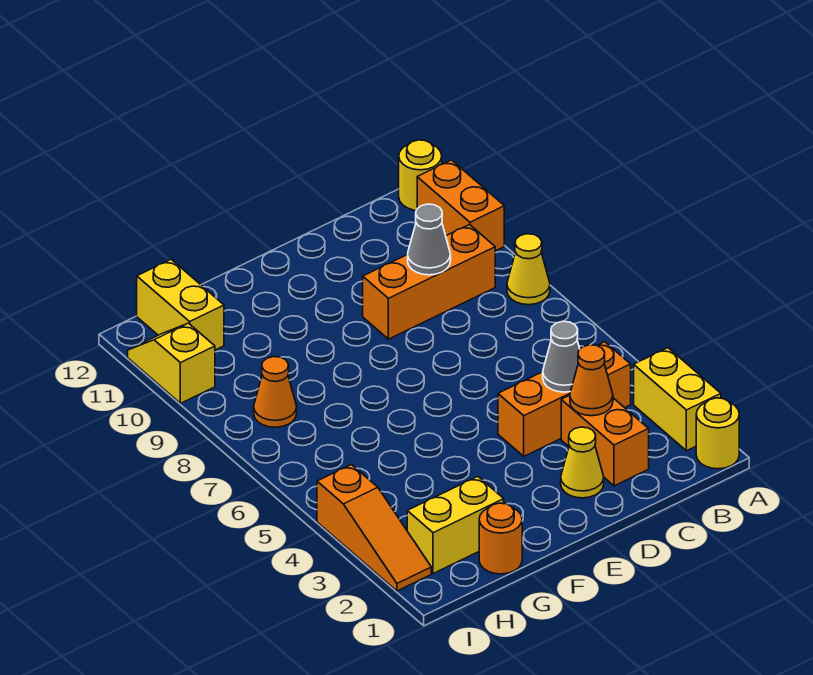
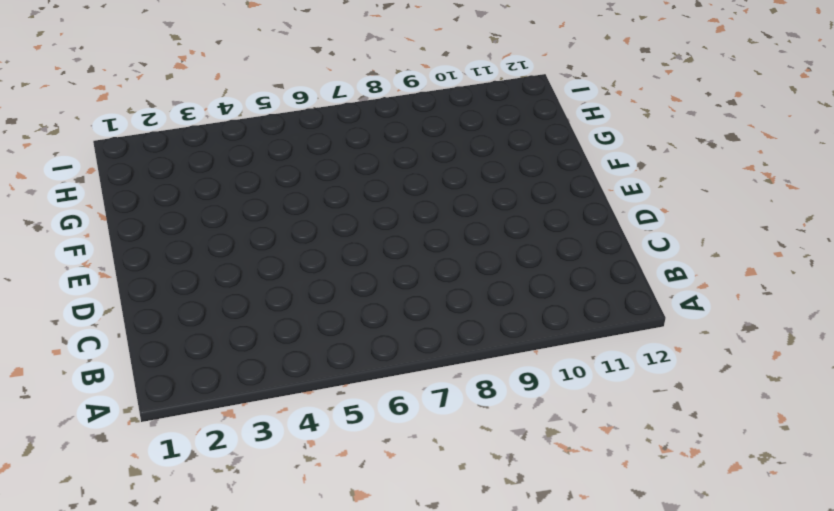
none -> yellow 1x1 round brick [696,398,739,469]
none -> yellow 1x2 brick [634,348,721,451]
none -> yellow 1x1 cone [507,234,550,305]

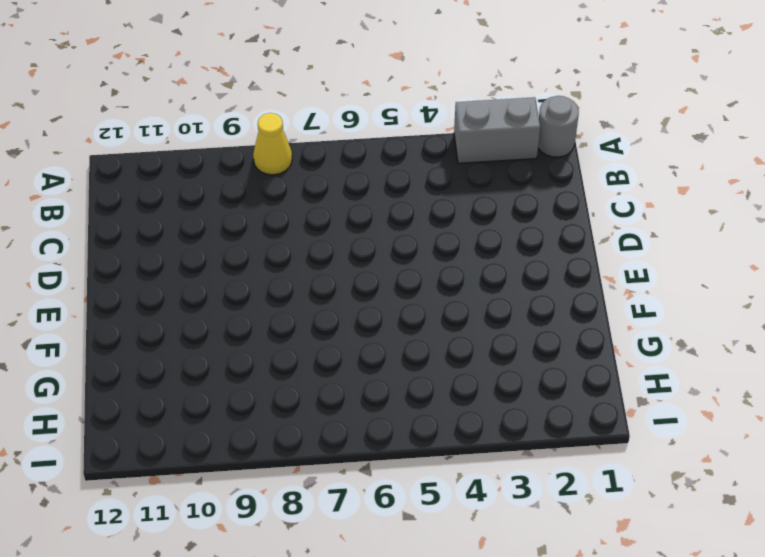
grey 1x1 round brick [538,96,579,157] -> yellow 1x1 round brick [696,398,739,469]
grey 1x2 brick [454,97,540,163] -> yellow 1x2 brick [634,348,721,451]
none -> orange 1x2 brick [417,160,504,251]
none -> yellow 1x1 round brick [399,140,442,210]
none -> orange 1x3 brick [498,342,631,456]

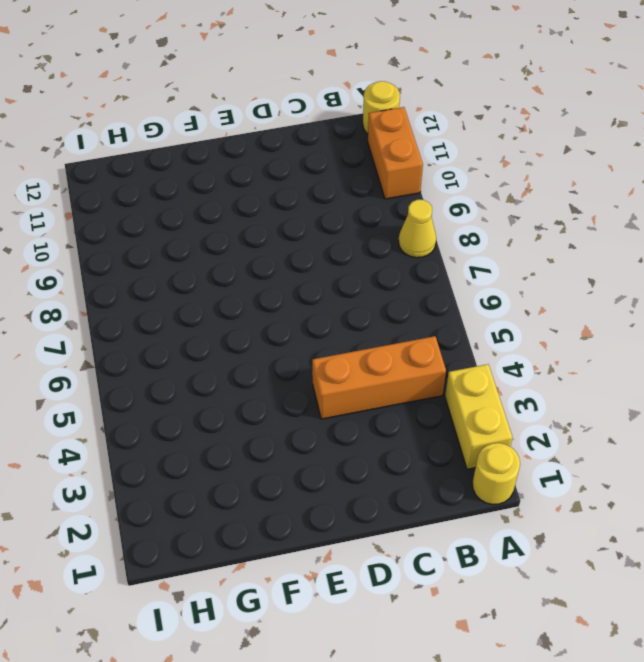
none -> orange 1x3 brick [363,225,495,339]
none -> orange 1x2 brick [561,395,649,486]
none -> yellow 1x1 cone [561,427,604,498]

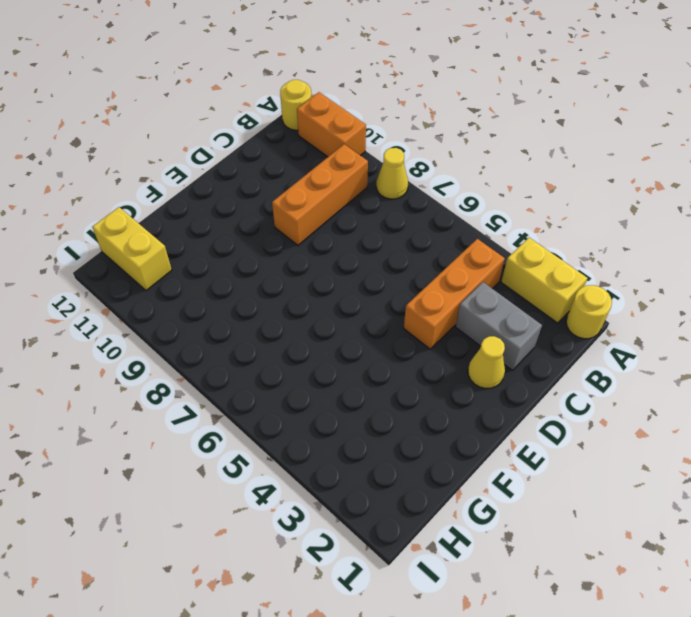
grey 1x2 brick [456,282,542,370] -> orange 1x2 brick [561,395,649,486]
none -> orange 1x1 round brick [479,503,522,574]
none -> yellow 1x2 brick [407,477,504,574]
none -> orange 1x1 cone [254,357,297,427]

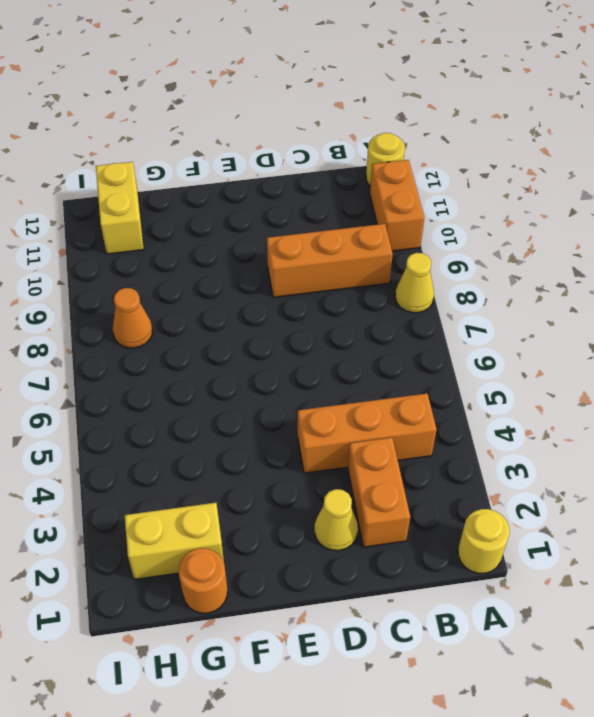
none -> yellow 1x2 brick [634,348,721,451]
none -> orange 1x3 slope [317,465,431,591]
none -> yellow 1x2 slope [128,323,215,403]

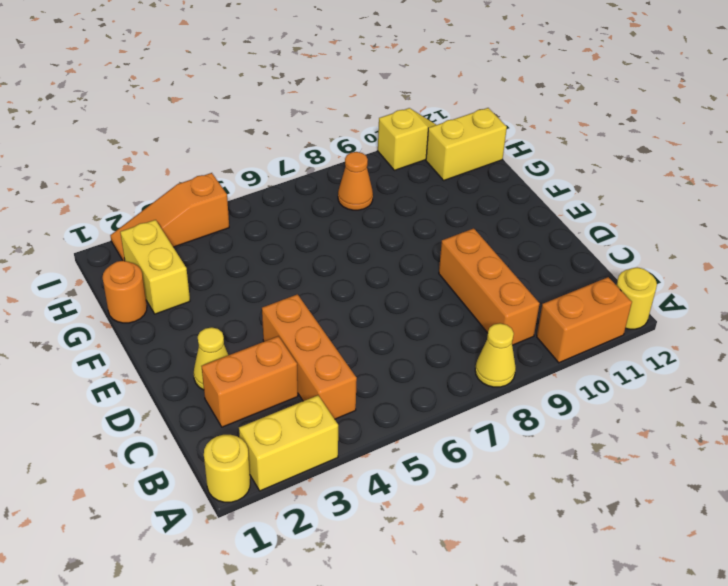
none -> orange 1x1 cone [570,345,613,416]
none -> grey 1x1 cone [543,321,580,392]
none -> grey 1x1 cone [408,204,451,275]

